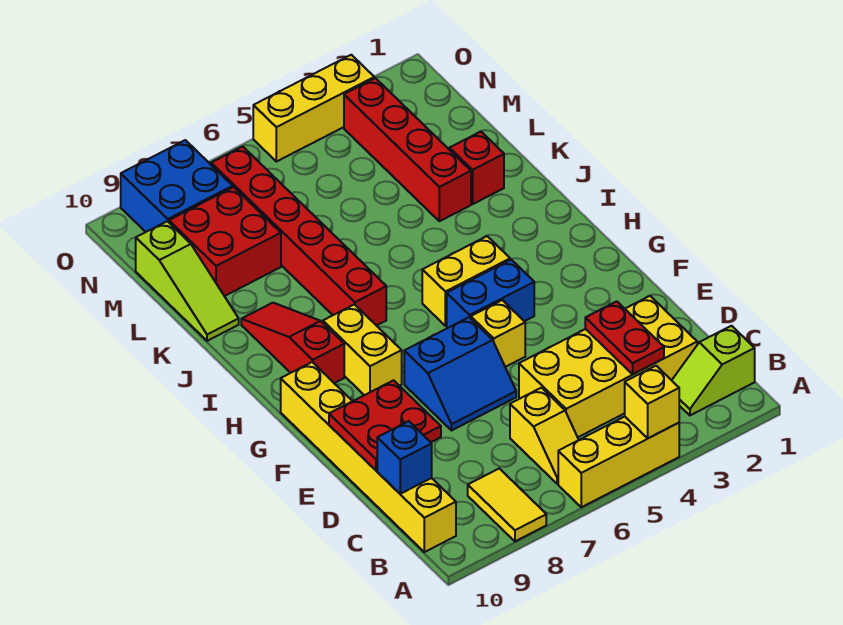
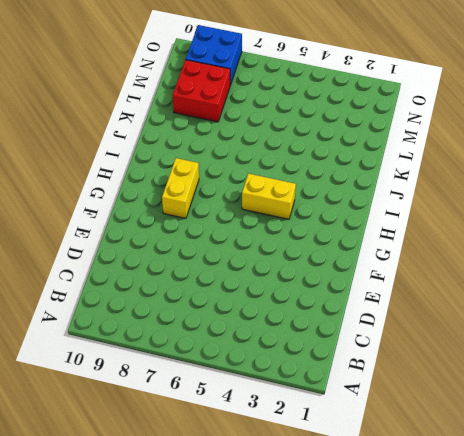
none -> yellow 1x3 brick [558,417,679,507]
none -> yellow 1x2 tile [468,469,546,541]
none -> lime 1x2 slope [672,326,755,415]

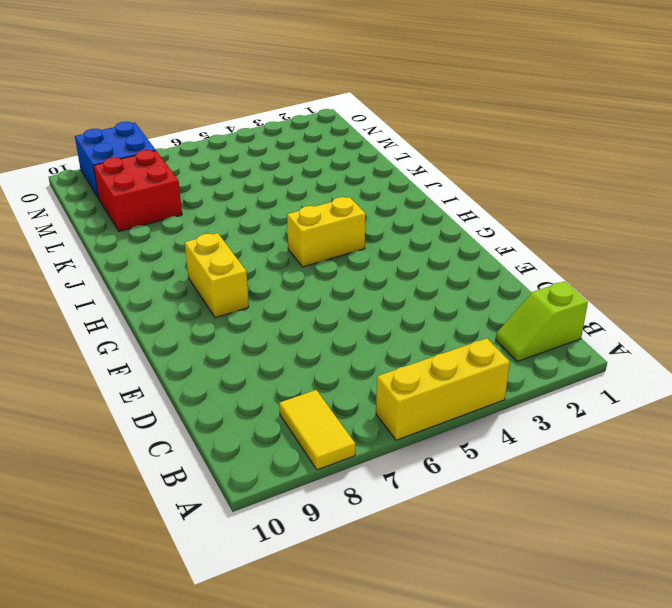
none -> yellow 1x2 slope [510,388,579,484]
none -> yellow 1x6 brick [281,362,456,552]
none -> yellow 2x4 brick [519,296,697,437]

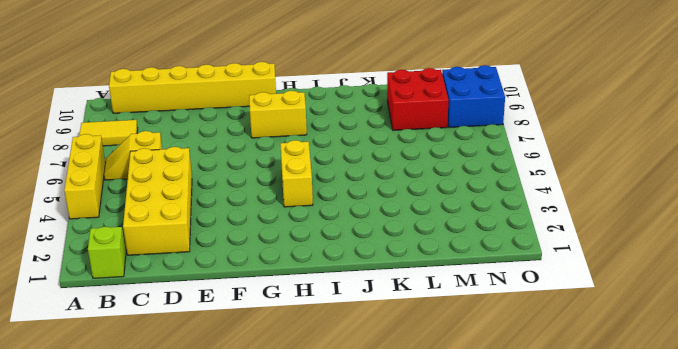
none -> blue 2x2 slope [404,317,516,431]
none -> yellow 1x1 brick [471,300,525,367]
none -> blue 1x2 brick [447,260,534,328]

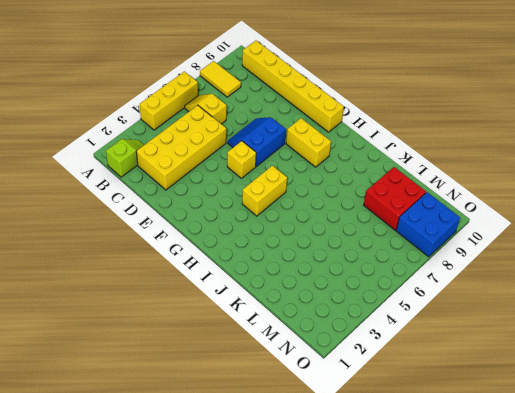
none -> blue 1x2 brick [447,260,534,328]
none -> red 1x3 slope [241,303,344,383]
none -> red 1x6 brick [211,147,386,326]

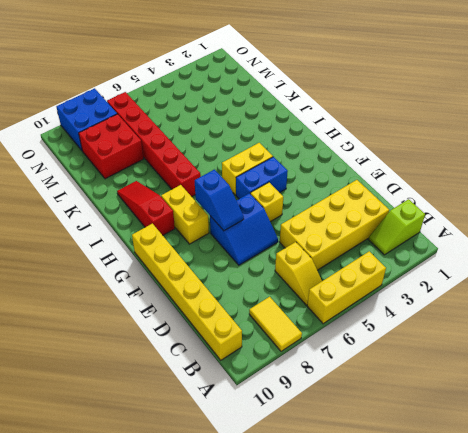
blue 1x2 slope [195,170,244,231] -> none
none -> red 1x1 brick [450,132,504,204]
none -> red 1x4 brick [344,78,471,221]
none -> lime 1x3 slope [136,221,239,341]

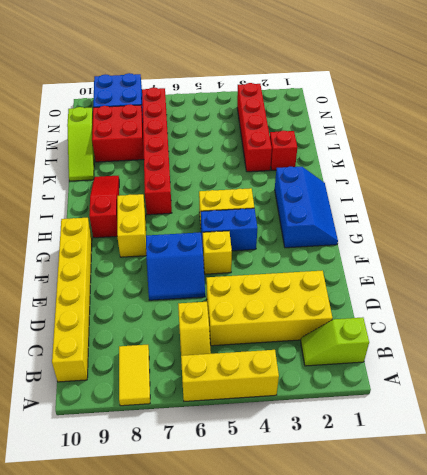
blue 2x3 slope [275,167,338,248] -> none
none -> yellow 1x3 brick [253,55,374,162]
none -> yellow 1x1 brick [625,366,679,438]
none -> red 1x2 plate [585,301,664,374]

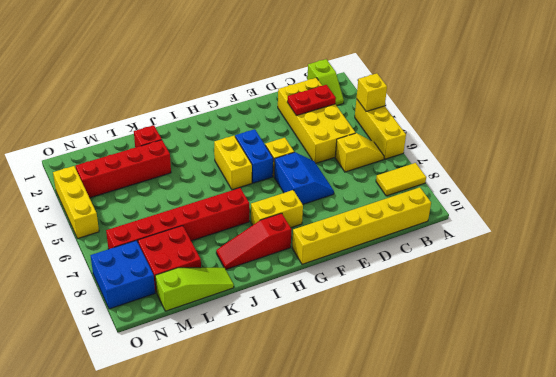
none -> blue 1x1 brick [377,421,432,494]
none -> red 2x2 plate [329,380,441,470]

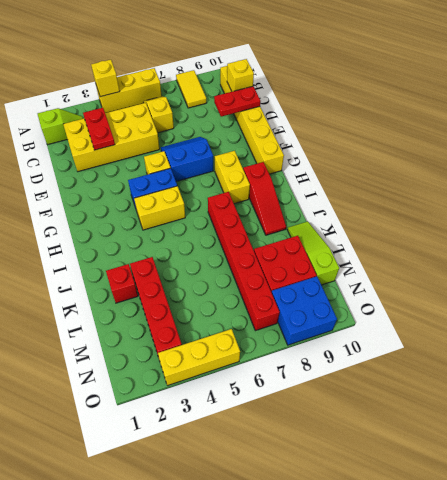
yellow 1x1 brick [227,59,254,92] -> blue 1x1 brick [377,421,432,494]
red 1x2 plate [214,86,261,117] -> red 2x2 plate [329,380,441,470]

